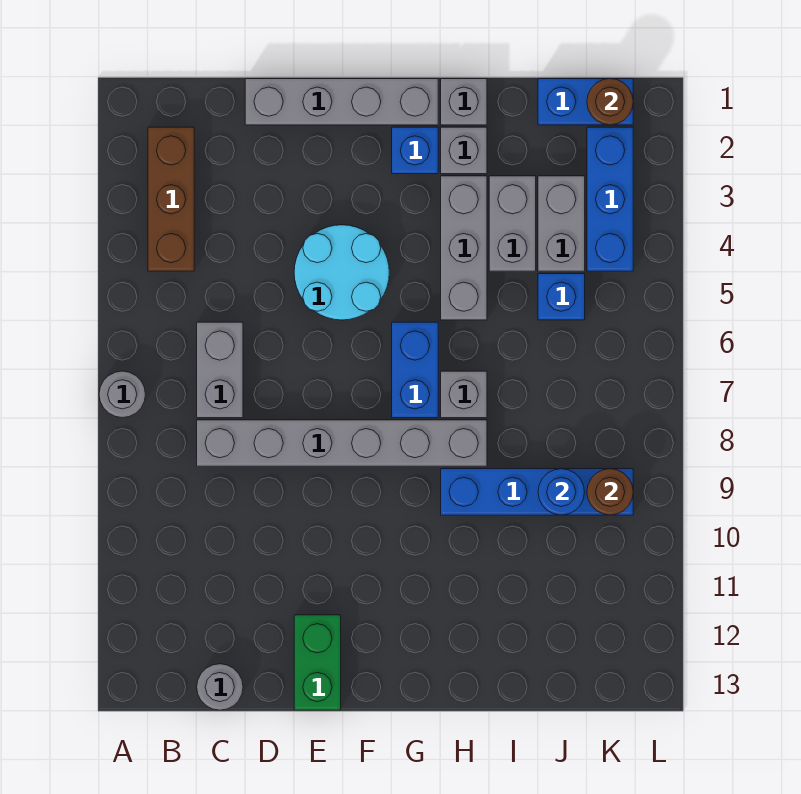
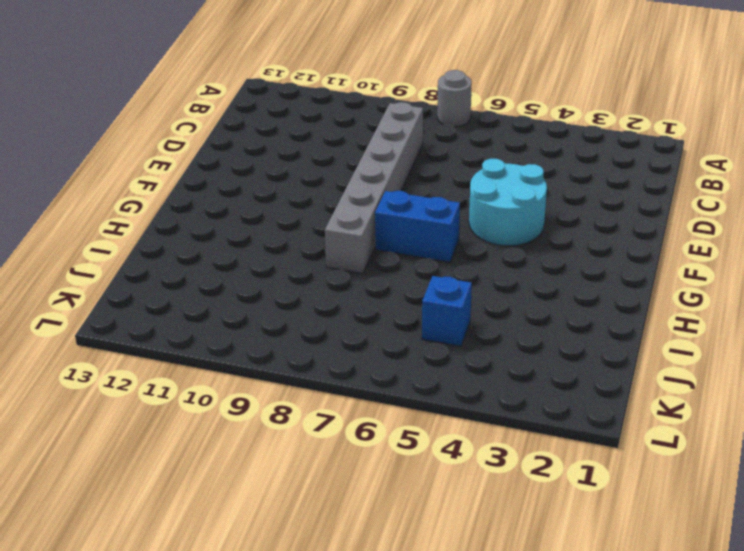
none -> brown 1x3 brick [148,127,194,271]
none -> grey 1x2 brick [197,322,243,418]
none -> grey 1x1 round brick [197,664,243,710]

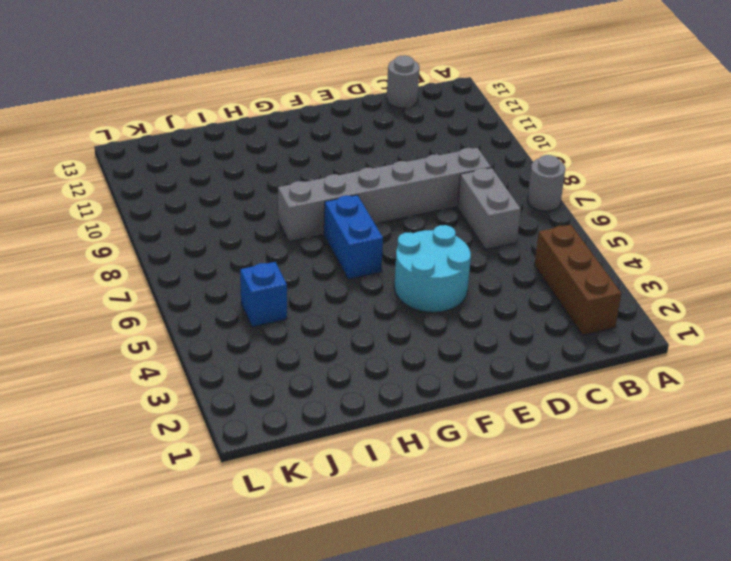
none -> grey 1x4 brick [245,79,438,125]
none -> green 1x2 brick [294,615,341,710]
none -> blue 1x1 brick [392,127,438,174]

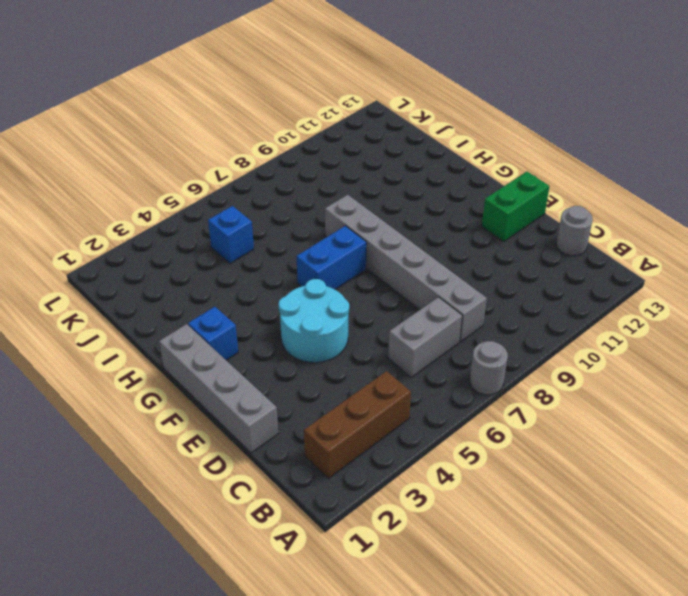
none -> grey 1x1 brick [441,79,487,125]
none -> grey 1x1 brick [441,127,487,174]
none -> grey 1x3 brick [441,176,487,320]

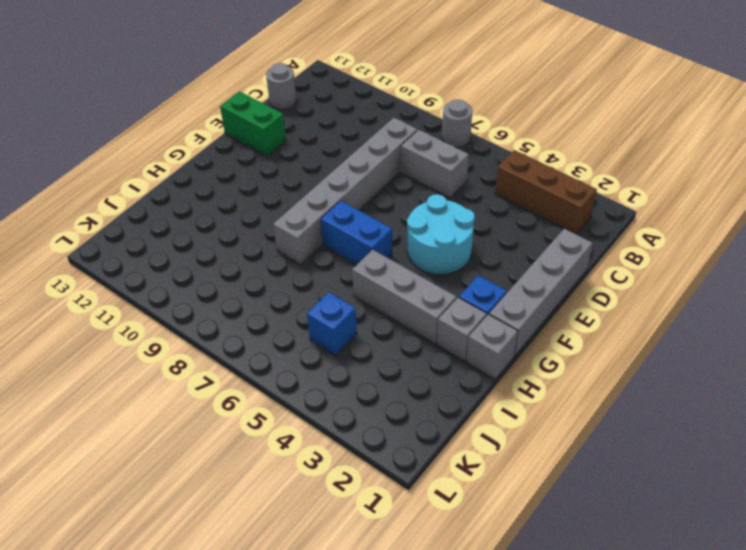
none -> grey 1x1 brick [441,371,487,418]
none -> blue 1x4 brick [441,469,633,515]
none -> grey 1x2 brick [489,176,536,271]

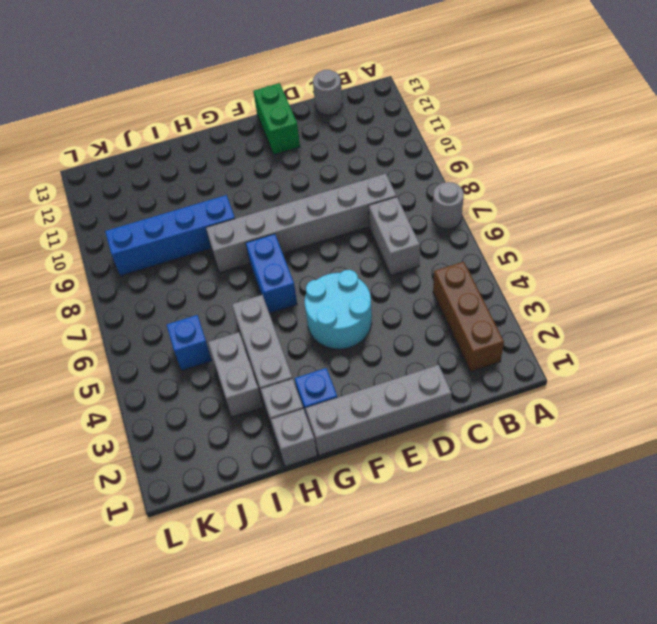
none -> grey 1x1 brick [441,371,487,418]
none -> blue 1x2 brick [538,79,633,125]
none -> grey 1x2 brick [538,176,585,271]

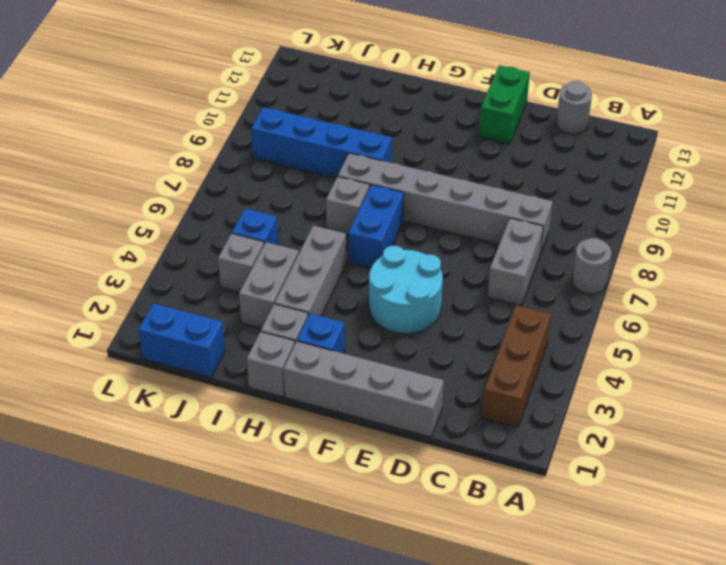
grey 1x1 brick [218,234,264,292] -> grey 1x2 brick [538,176,585,271]
none -> blue 1x3 brick [587,127,633,271]
none -> blue 1x1 round brick [538,469,584,515]
none -> brown 1x1 round brick [587,79,633,125]

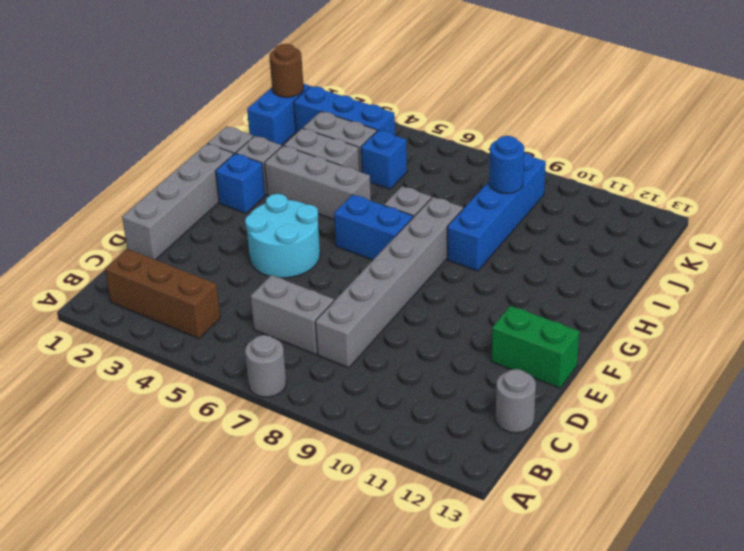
none -> brown 1x1 round brick [587,469,633,515]

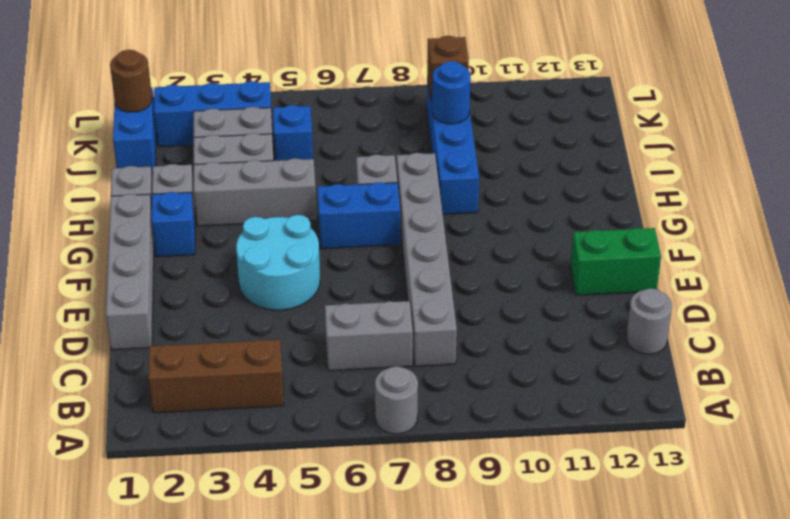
brown 1x1 brick [427,36,469,99] -> brown 1x1 round brick [587,469,633,515]

